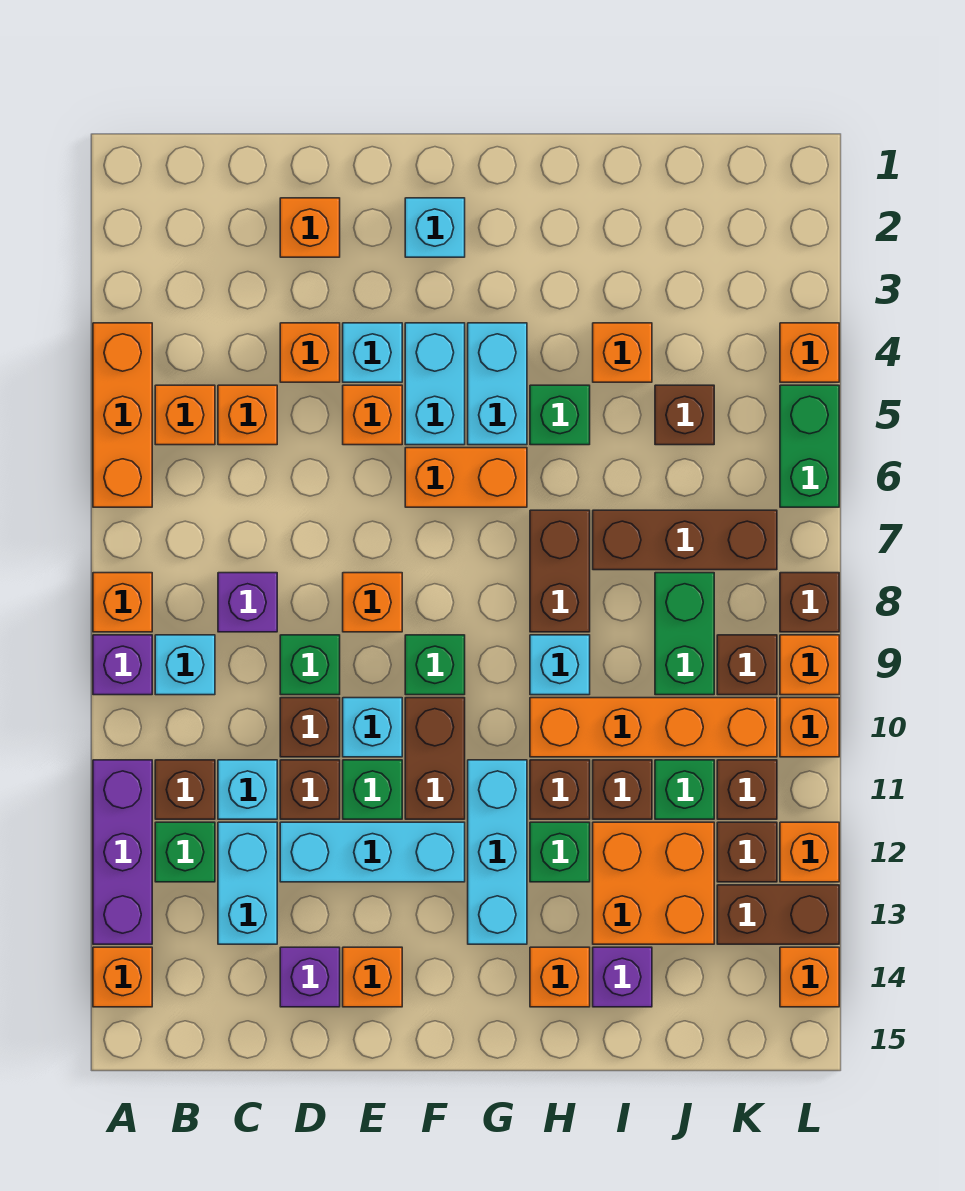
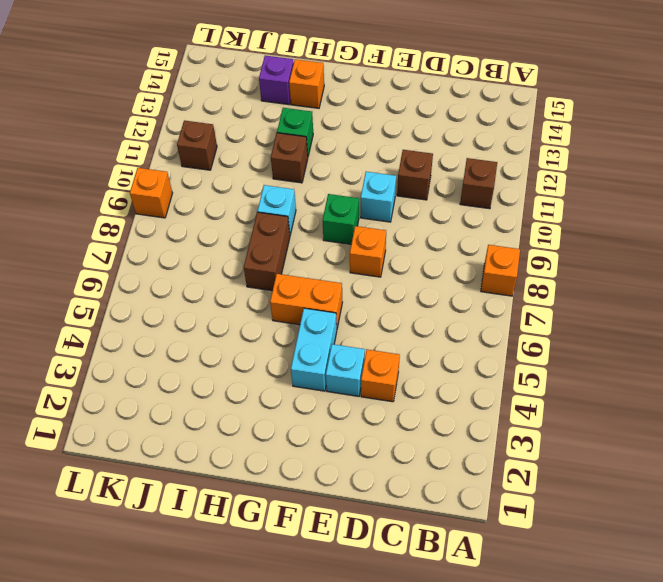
none -> orange 1x3 brick [93,323,152,507]
none -> purple 1x1 brick [93,635,152,695]
none -> purple 1x3 brick [93,760,152,944]
none -> orange 1x1 brick [93,947,152,1007]

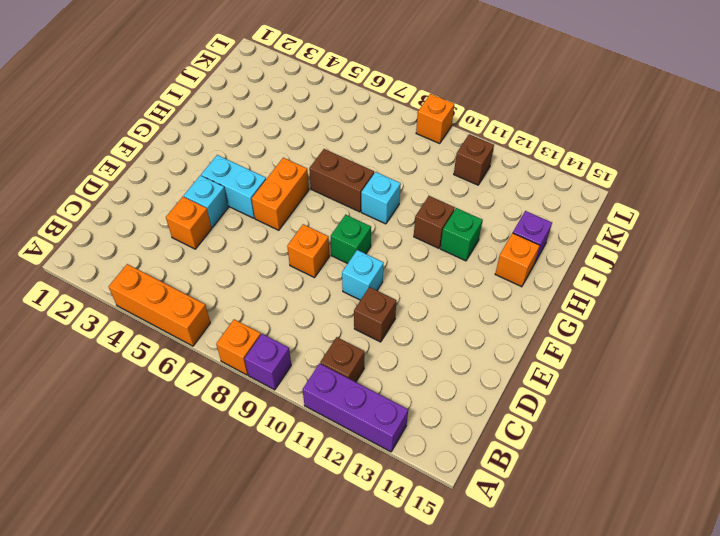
none -> orange 1x1 brick [93,947,152,1007]
none -> orange 1x1 brick [155,385,215,445]
none -> cyan 1x1 brick [155,635,215,695]
none -> green 1x1 brick [155,822,215,882]

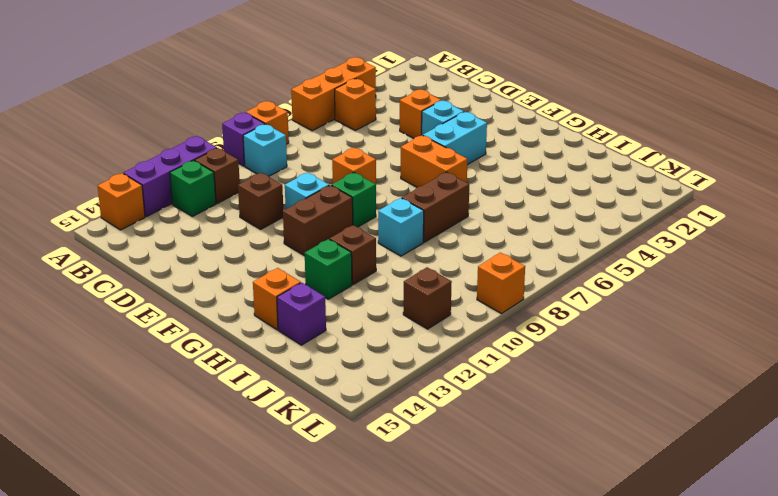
none -> orange 1x1 brick [218,385,277,445]
none -> purple 1x1 brick [218,573,277,632]
none -> cyan 1x1 brick [218,760,277,819]
none -> cyan 1x2 brick [218,822,277,944]

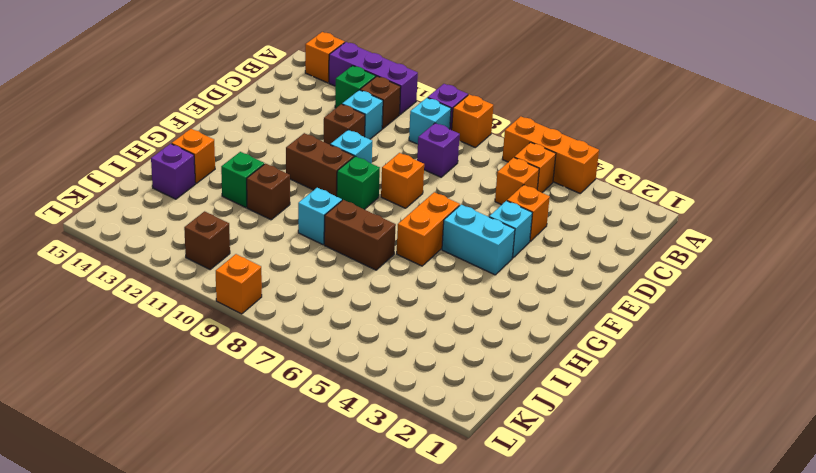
none -> cyan 1x2 brick [218,822,277,944]
none -> orange 1x1 brick [280,198,340,257]
none -> green 1x1 brick [280,635,340,695]
none -> brown 1x1 brick [280,698,340,757]

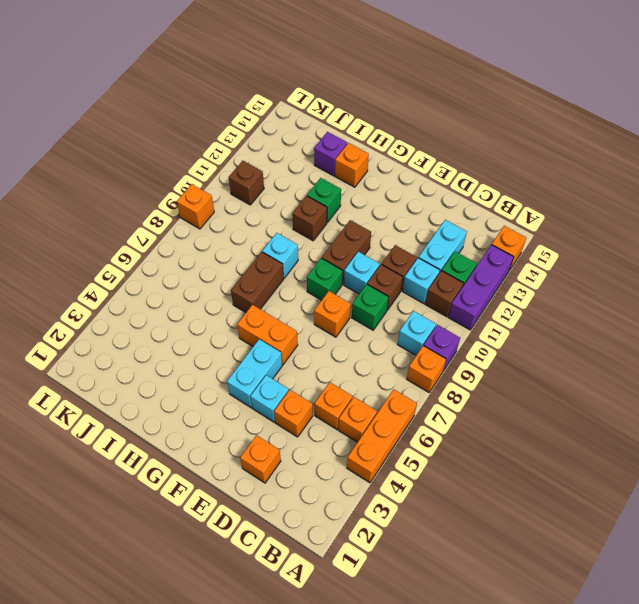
none -> purple 1x1 brick [218,573,277,632]
none -> cyan 1x3 brick [280,822,465,882]
none -> purple 1x1 brick [280,947,340,1007]
none -> orange 1x1 brick [343,385,402,445]

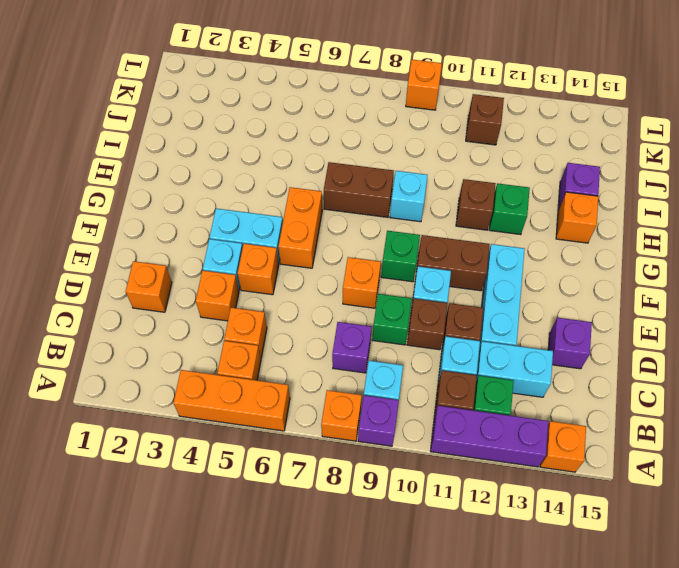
none -> green 1x1 brick [343,760,402,819]
none -> orange 1x1 brick [343,947,402,1007]
none -> cyan 1x1 brick [405,198,465,257]
none -> cyan 1x2 brick [468,323,527,445]

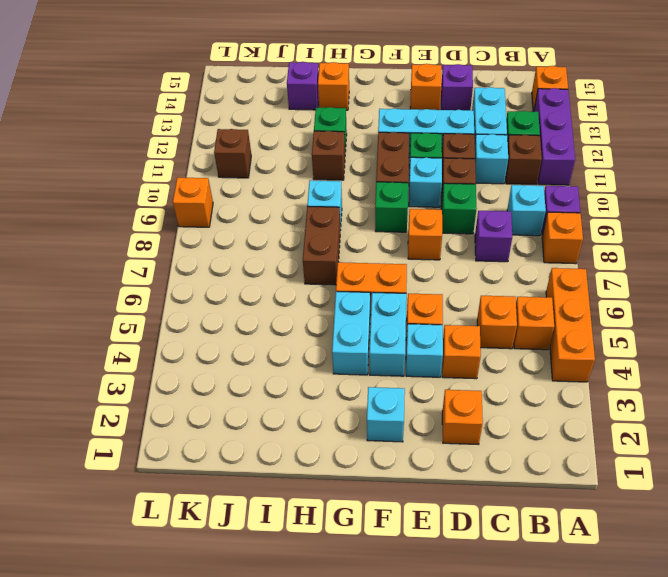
none -> cyan 1x3 brick [468,760,527,944]
none -> green 1x1 brick [530,385,590,445]
none -> orange 1x4 brick [530,698,777,757]
none -> orange 1x1 brick [593,323,652,382]

